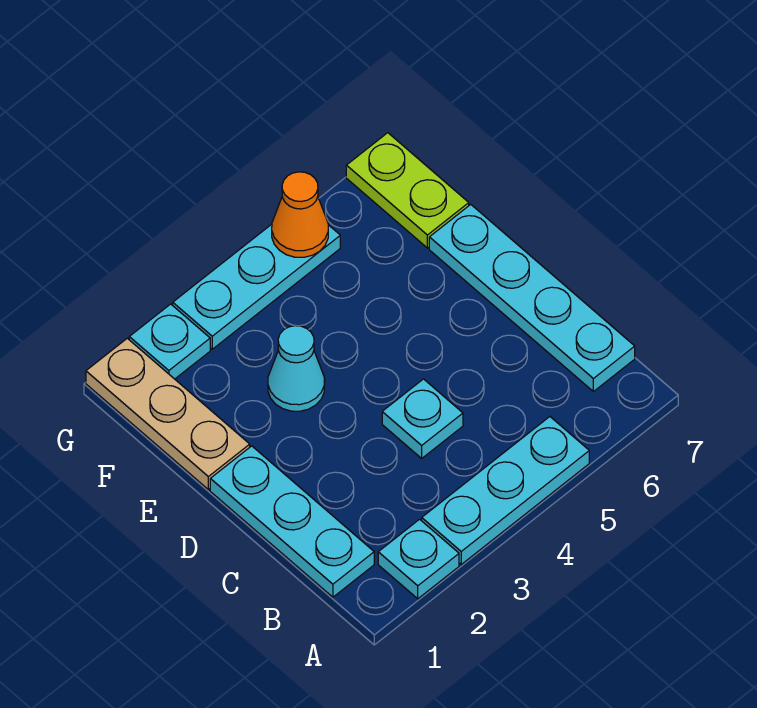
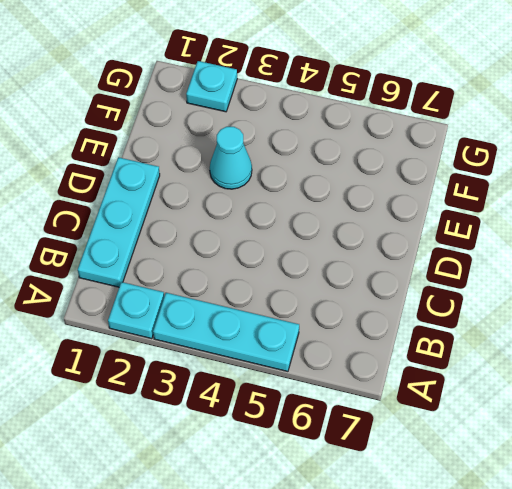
none -> cyan 1x4 plate [429,205,635,391]
none -> cyan 1x1 plate [382,379,463,458]

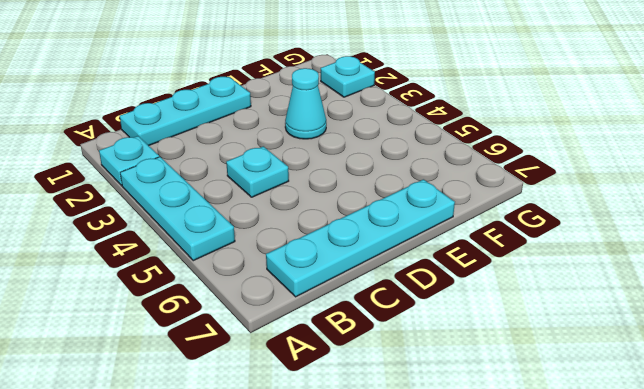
none -> tan 1x3 plate [86,338,250,490]
none -> lime 1x2 plate [346,133,469,248]

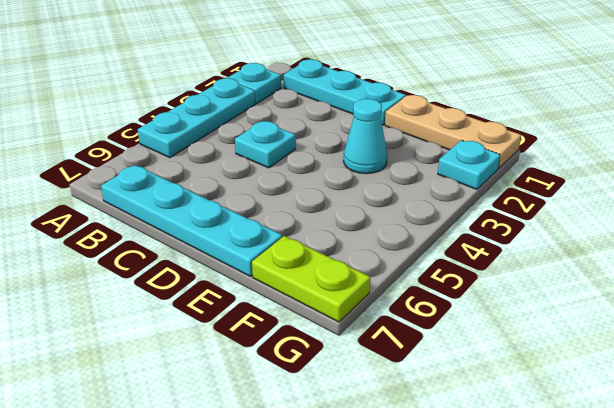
none -> cyan 1x3 plate [173,224,340,349]
none -> orange 1x1 cone [272,172,328,257]

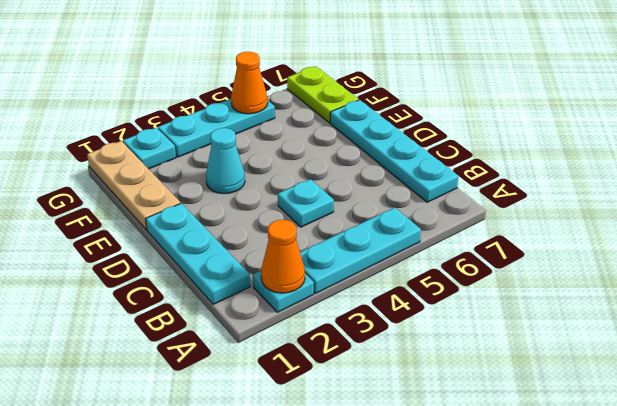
orange 1x1 cone [261,220,305,293] -> none

